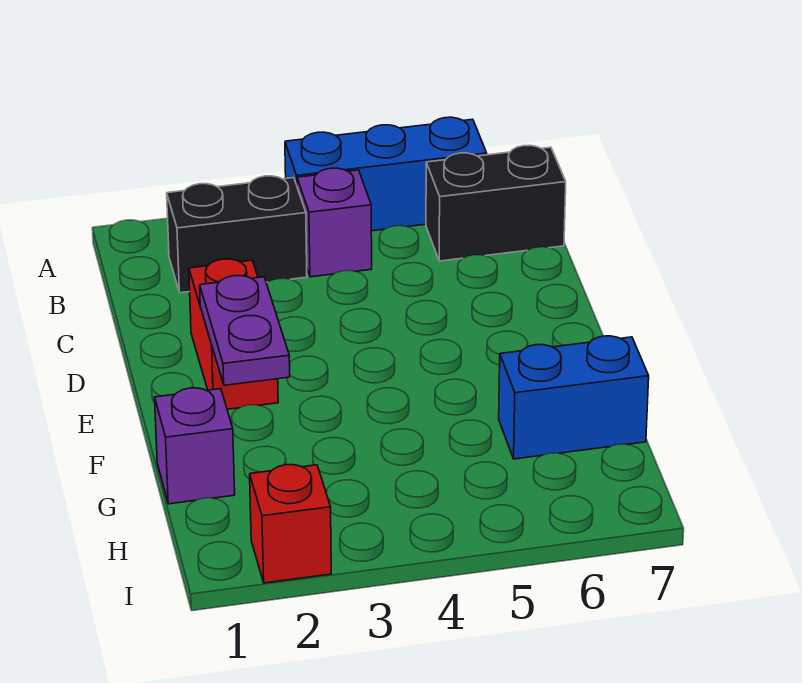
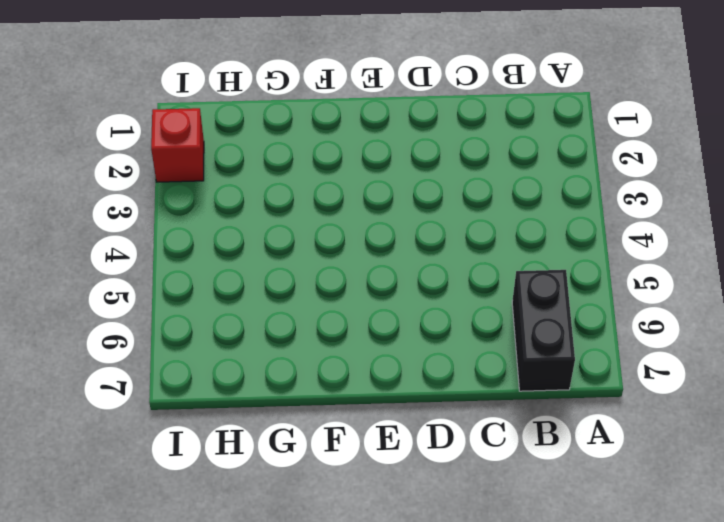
none -> blue 1x3 brick [285,117,487,231]
none -> black 1x2 brick [167,176,307,293]

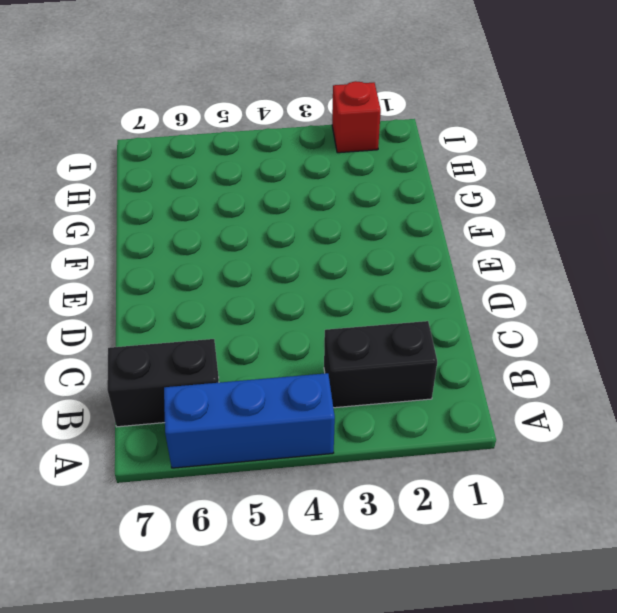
none -> purple 1x1 brick [297,168,372,277]
none -> red 1x2 brick [189,259,278,409]

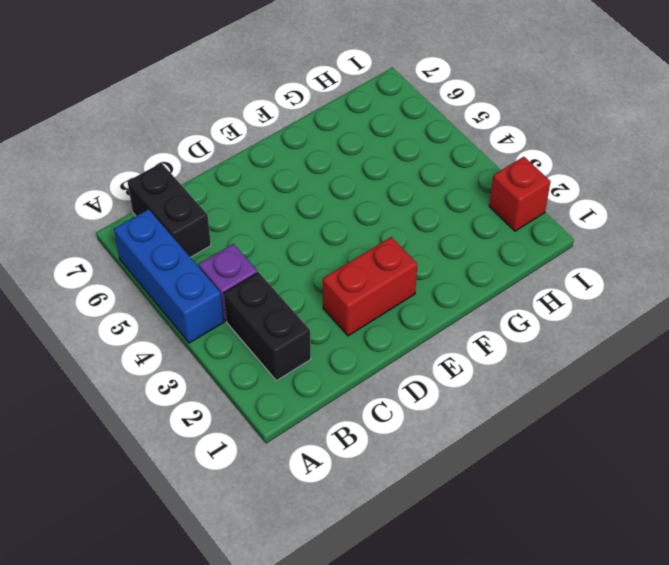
none -> purple 1x1 brick [155,388,235,504]
none -> blue 1x2 brick [499,336,649,459]

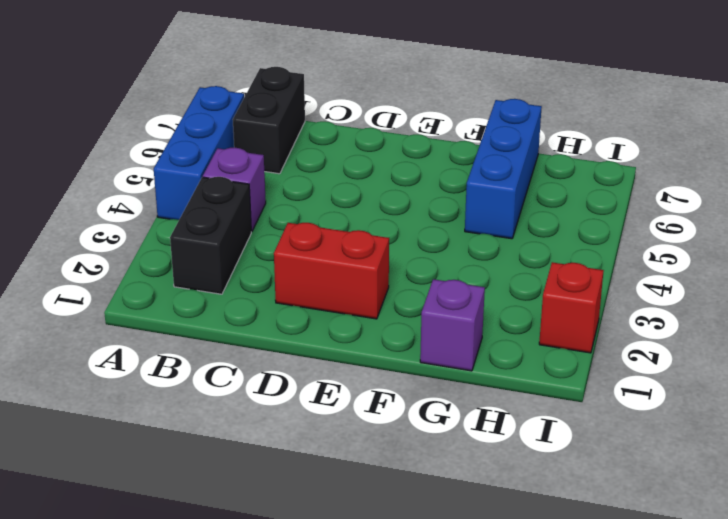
blue 1x3 brick [465,99,542,239] -> blue 1x2 brick [499,336,649,459]
none -> purple 1x2 plate [200,276,290,385]

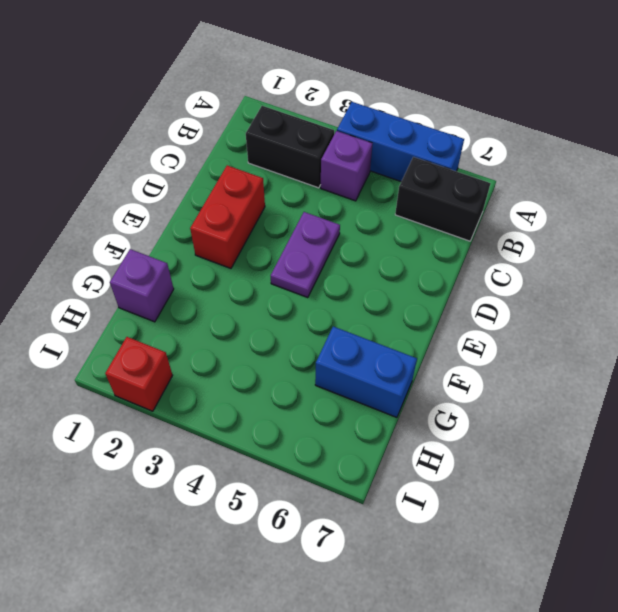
purple 1x2 plate [271,212,340,298] -> purple 1x2 plate moved to [200,276,290,385]

